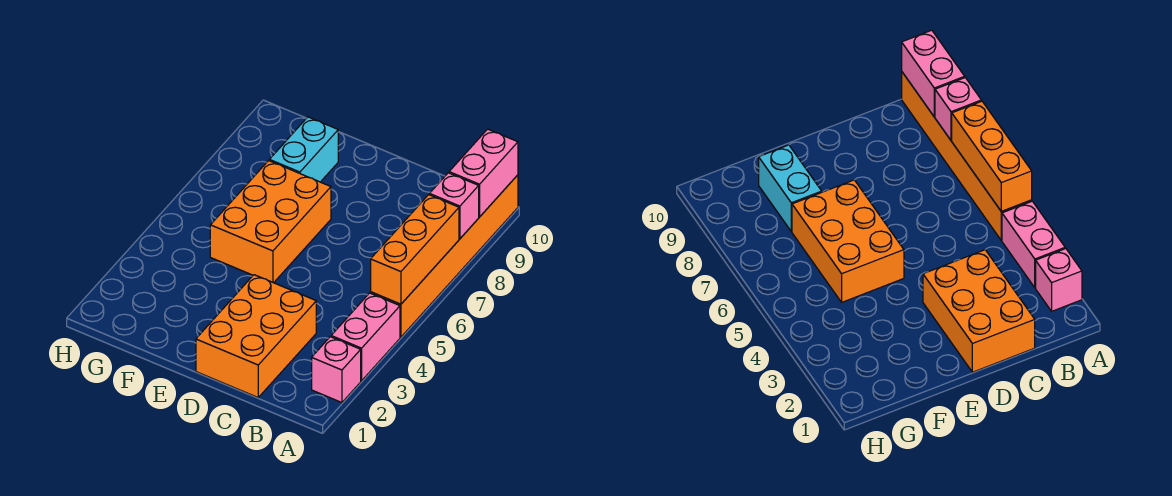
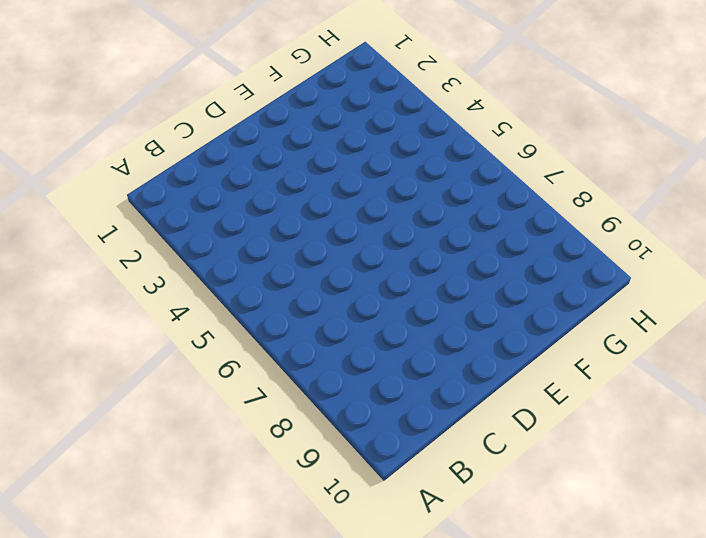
none -> pink 1x1 brick [312,337,361,403]
none -> pink 1x2 brick [331,293,400,381]

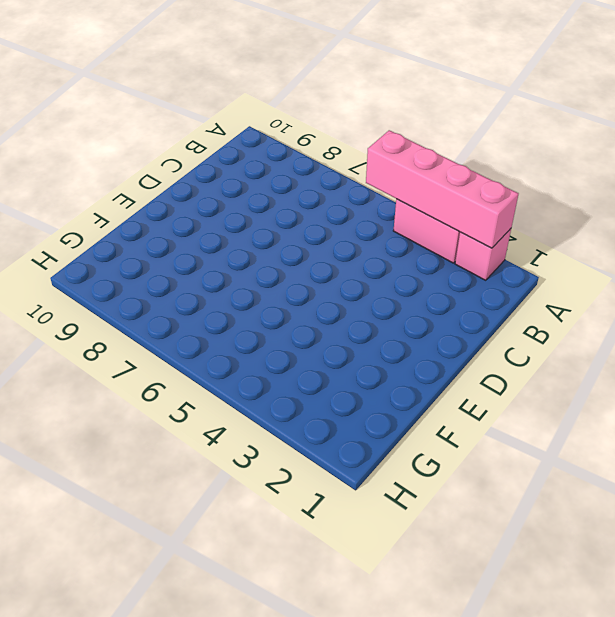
pink 1x4 brick [366,130,519,248] -> orange 1x3 brick [371,195,459,304]
none -> orange 1x6 brick [371,175,518,337]
none -> orange 2x3 brick [196,275,316,397]

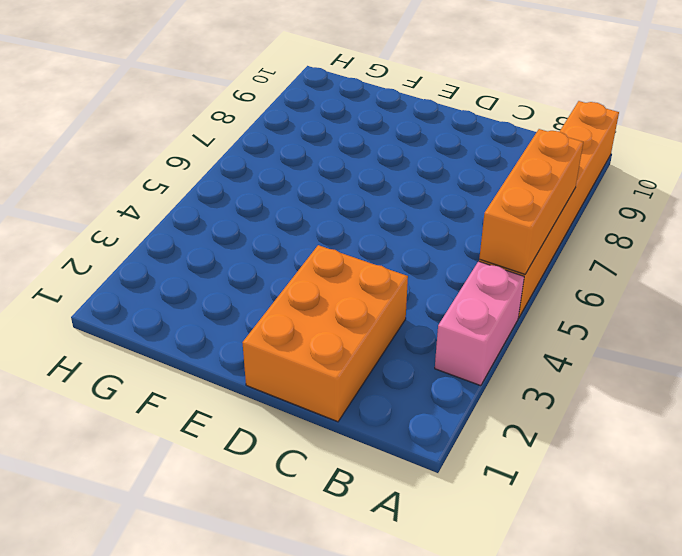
none -> pink 1x1 brick [312,337,361,403]
none -> orange 2x3 brick [210,161,331,283]

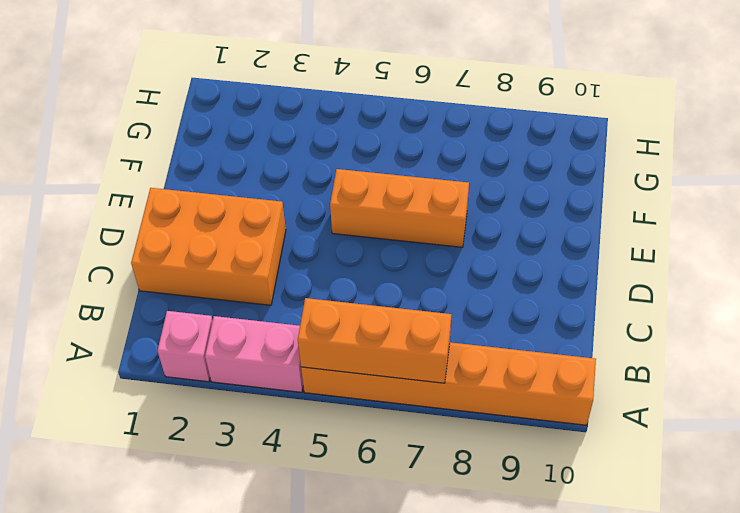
orange 1x3 brick [330,169,469,247] -> orange 2x3 brick [210,161,331,283]
none -> cyan 1x2 brick [269,117,338,182]
none -> pink 1x1 brick [429,173,479,239]

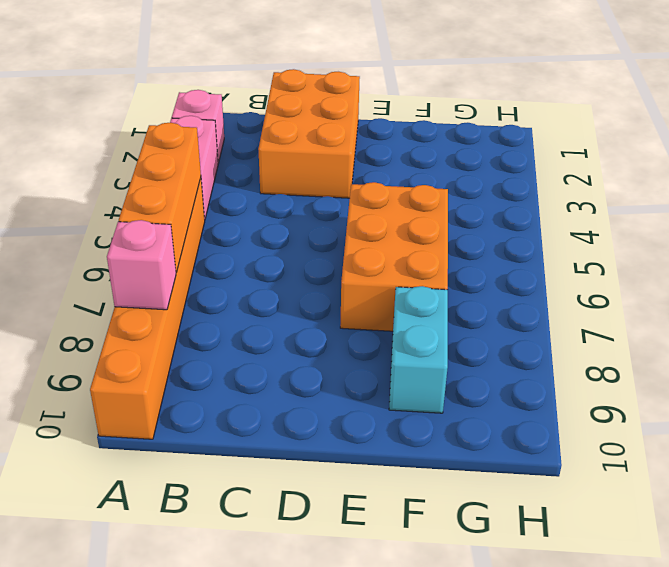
none -> pink 1x2 brick [449,129,518,217]

